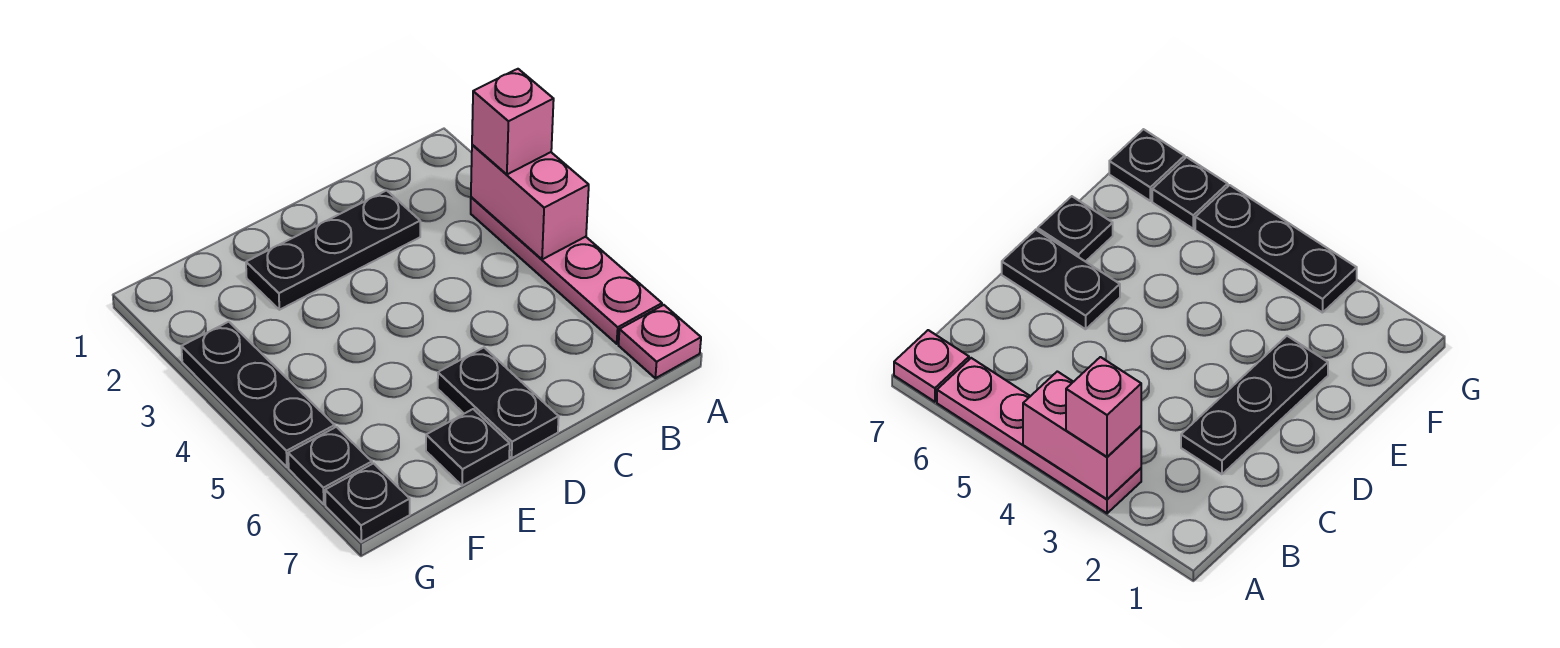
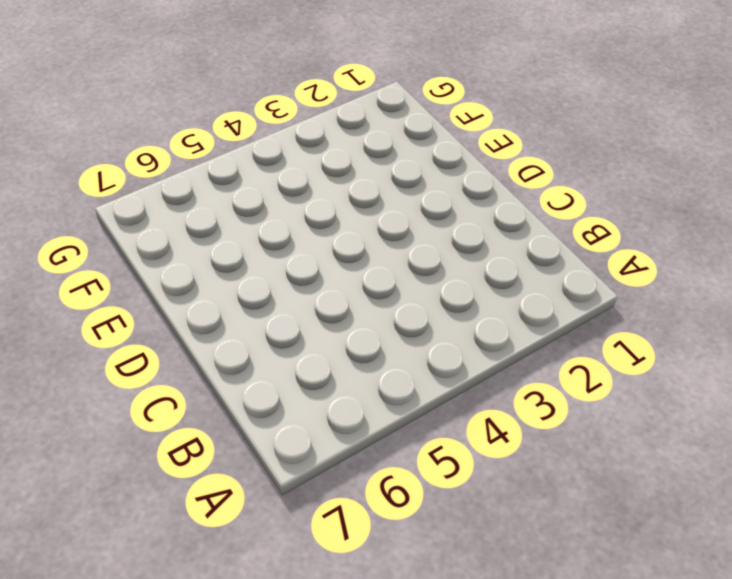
none -> pink 1x4 plate [471,197,662,344]
none -> pink 1x1 plate [619,305,701,378]

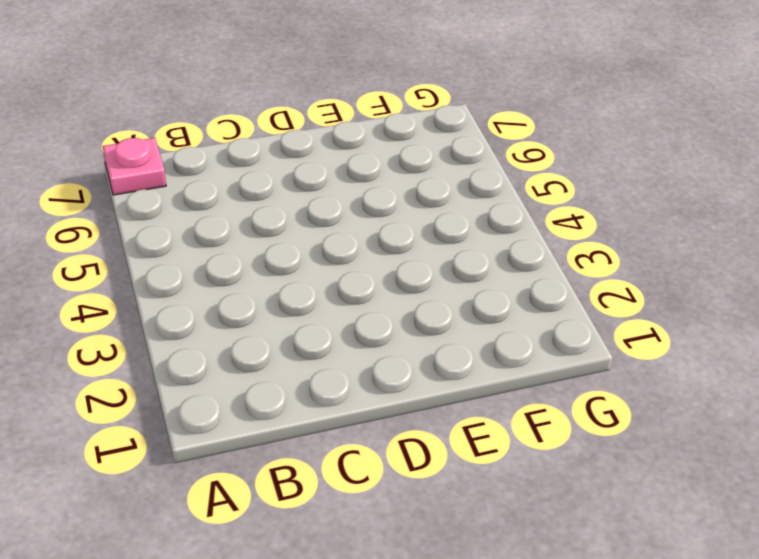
none -> pink 1x4 plate [471,197,662,344]
none -> black 1x3 plate [246,190,420,310]

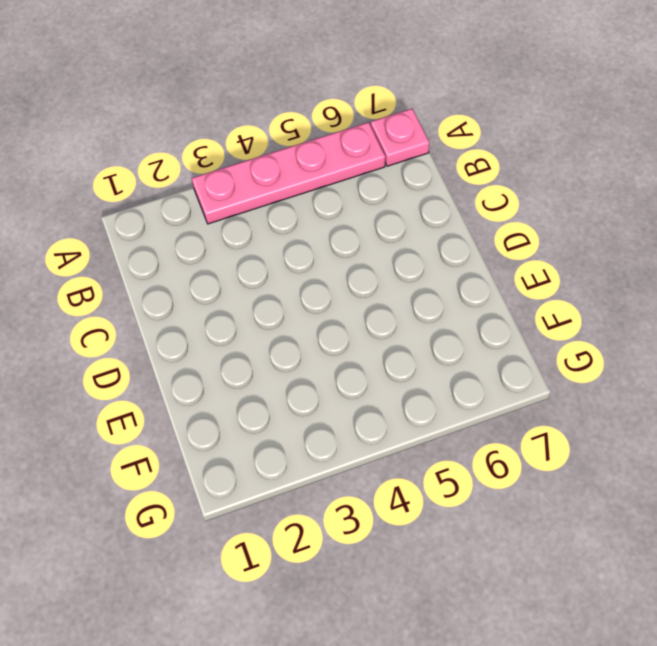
none -> black 1x3 plate [246,190,420,310]
none -> black 1x2 plate [438,348,559,458]

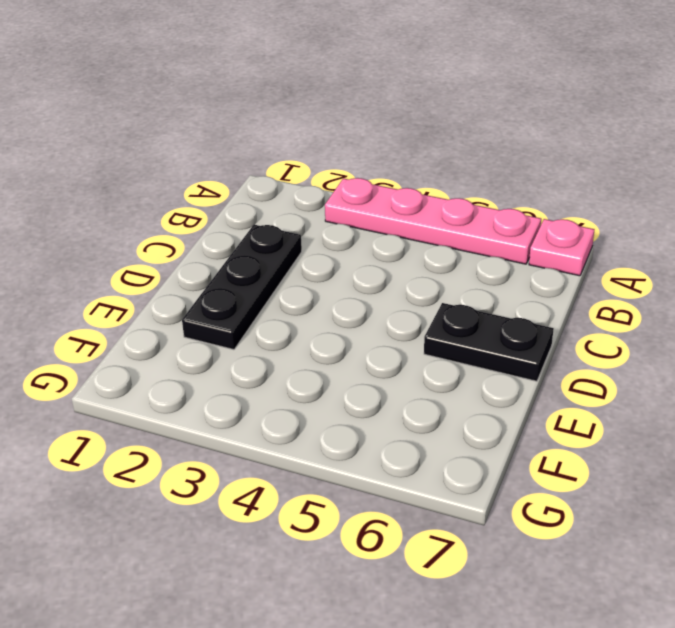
none -> black 1x1 plate [426,409,510,486]
none -> black 1x3 plate [181,322,335,467]

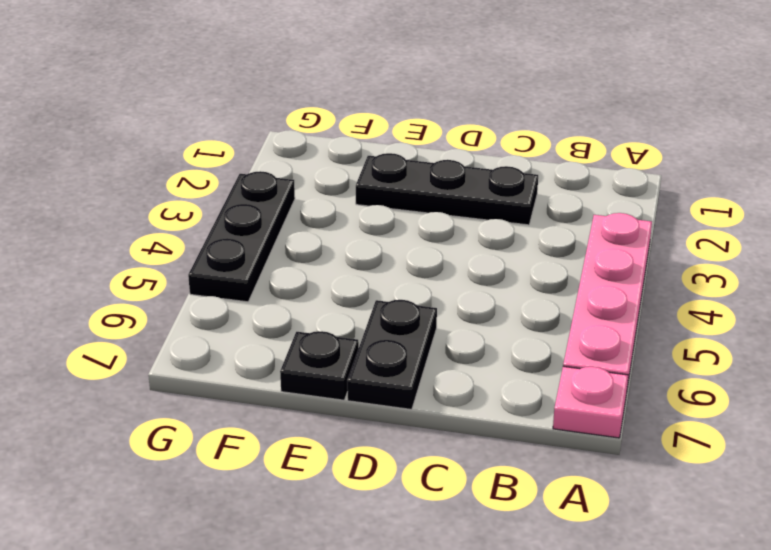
none -> black 1x1 plate [288,427,372,504]
none -> black 1x1 plate [325,463,410,542]

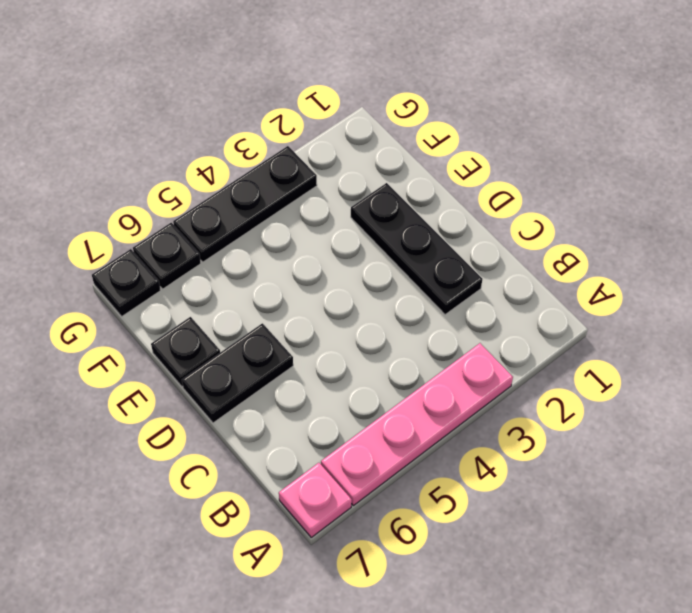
none -> pink 1x2 brick [471,145,589,259]
none -> pink 1x1 brick [472,69,554,174]

